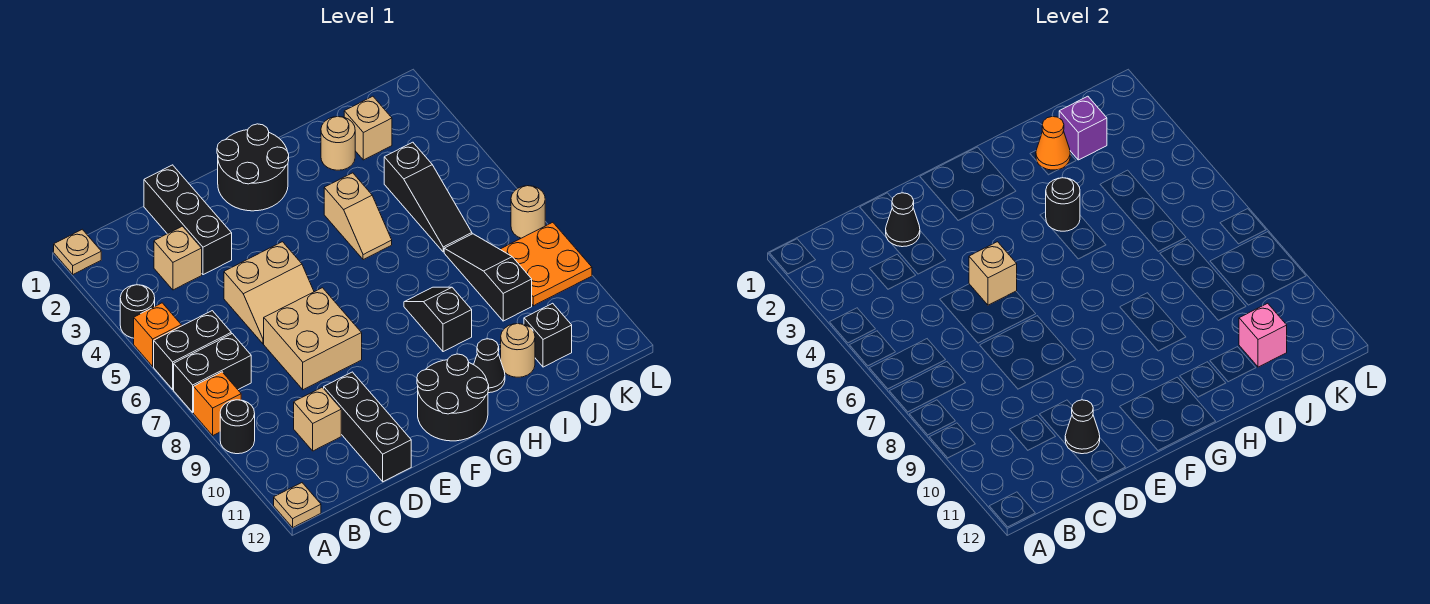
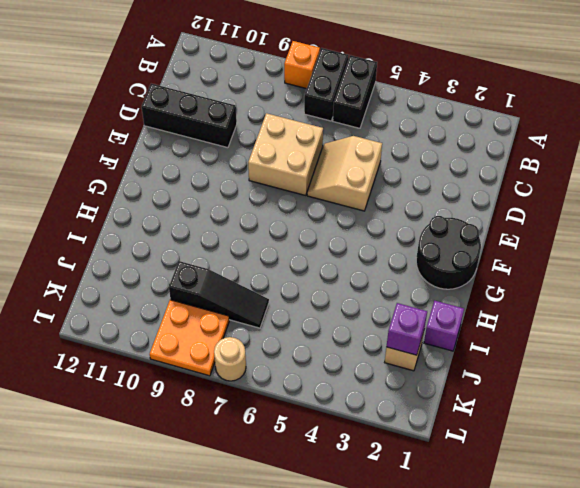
purple 1x1 brick [424,301,464,351] -> none
none -> tan 1x1 plate [54,229,101,274]
none -> black 1x1 round brick [120,285,155,338]
none -> orange 1x1 brick [134,303,181,366]
none -> black 1x1 round brick [220,400,255,454]

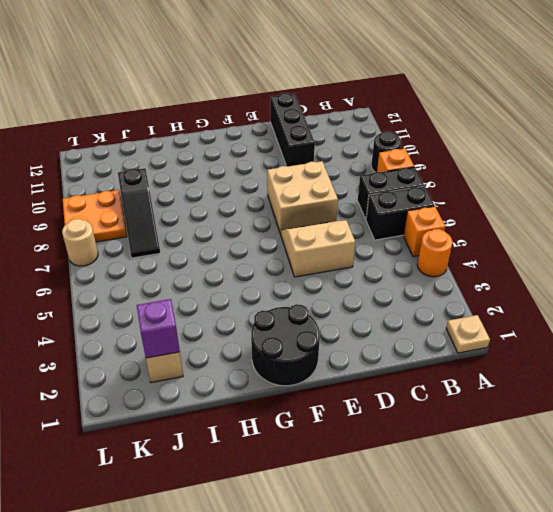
orange 1x1 round brick [417,229,453,277] -> black 1x1 round brick [120,285,155,338]
none -> tan 1x1 plate [274,483,321,527]
none -> tan 1x1 brick [154,226,202,290]
none -> tan 1x1 brick [294,387,341,451]
none -> black 1x3 brick [144,165,232,275]

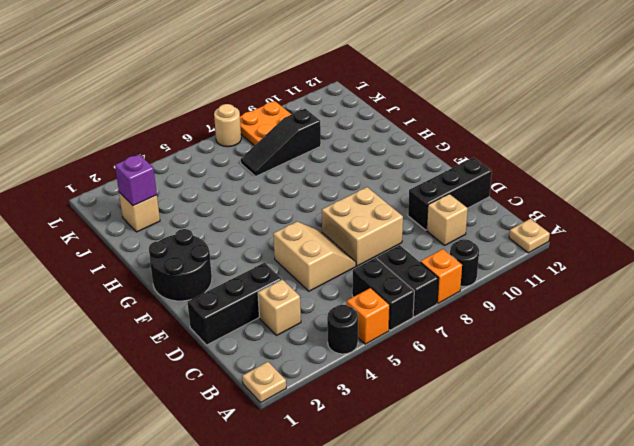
none -> black 2x2 round brick [417,354,489,441]
none -> tan 1x2 slope [324,173,392,260]
none -> black 1x2 slope [404,287,472,352]
none -> black 1x1 cone [474,339,505,393]

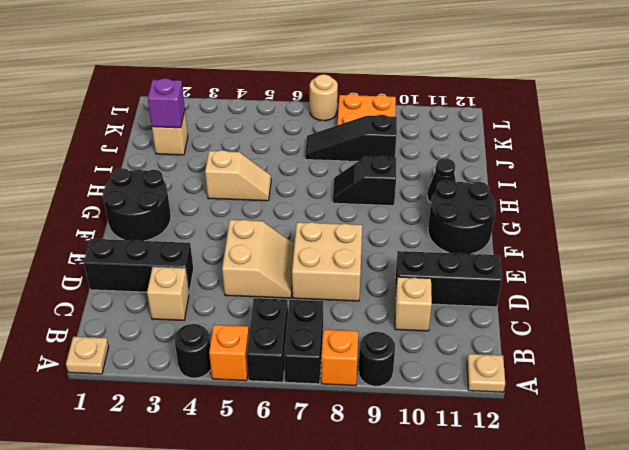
none -> tan 1x1 round brick [321,116,355,170]
none -> tan 1x1 round brick [501,324,535,377]
none -> black 1x3 slope [384,142,472,252]
none -> black 1x1 brick [524,303,572,367]

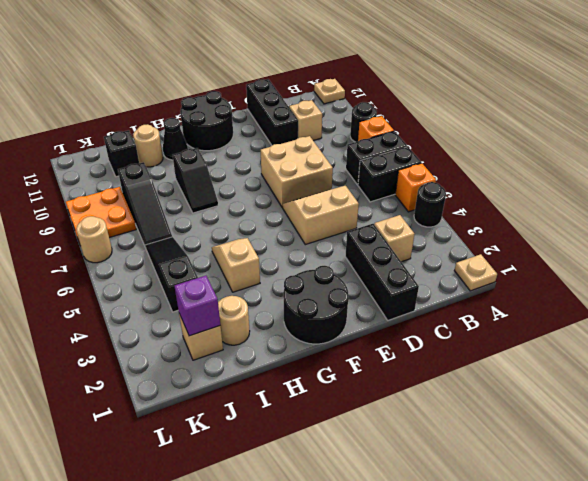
none -> black 1x1 cone [886,193,920,247]
none -> black 1x1 cone [1065,400,1100,454]
none -> tan 1x1 brick [969,242,1017,305]
none -> black 1x1 round brick [1046,178,1080,231]

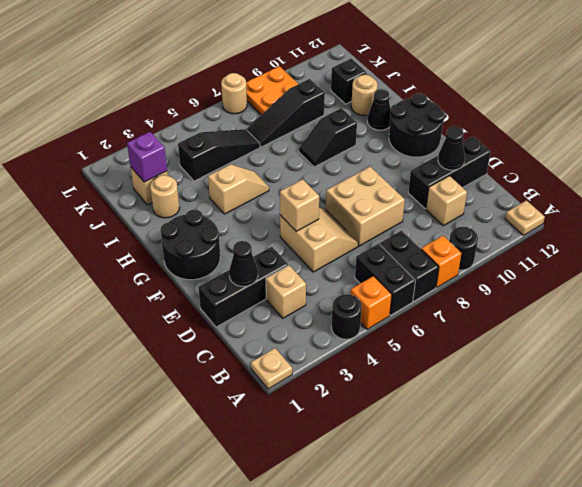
none -> black 1x1 round brick [1046,178,1080,231]
none -> orange 1x1 cone [1036,116,1070,170]
none -> pink 1x1 brick [1239,303,1287,367]

